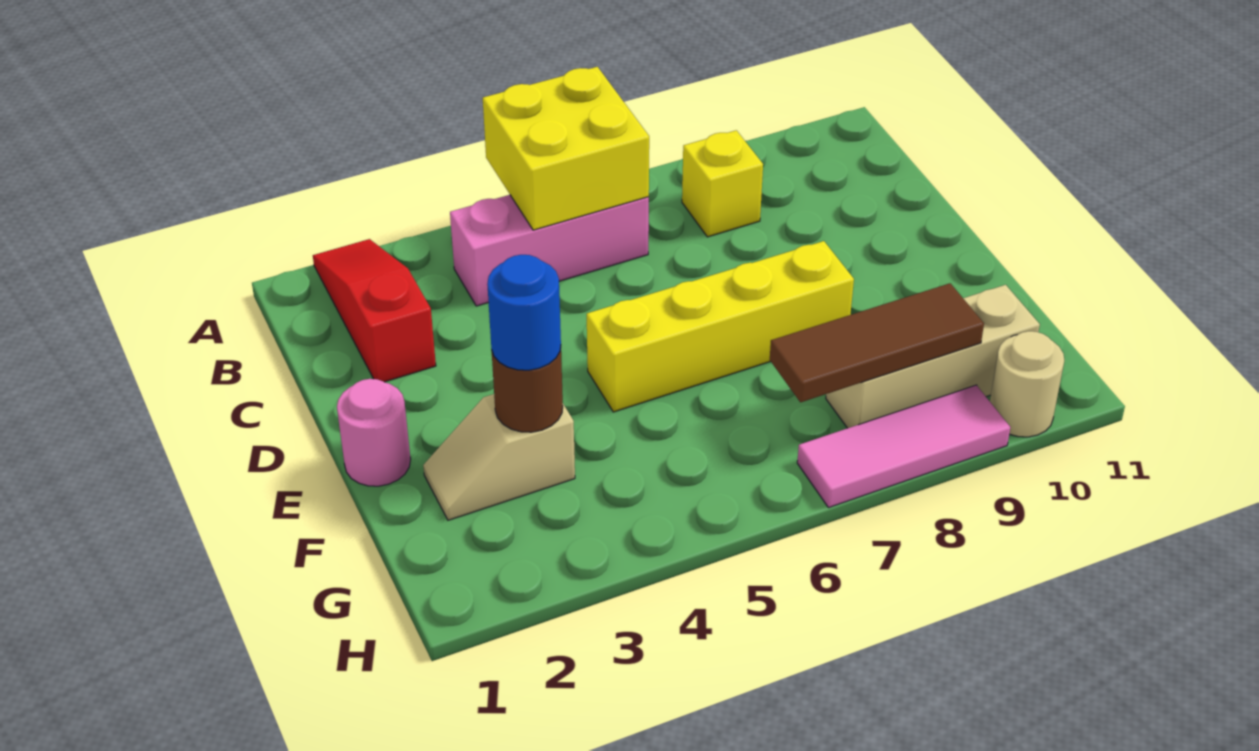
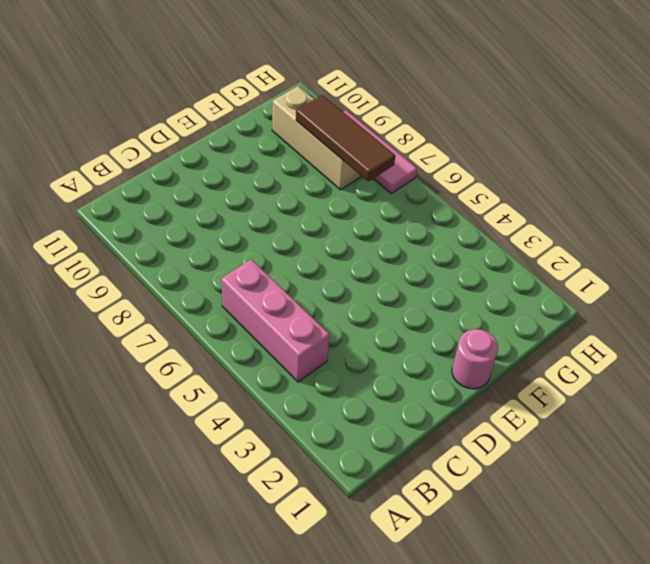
none -> red 1x3 slope [313,239,436,382]
none -> yellow 1x1 brick [682,130,763,237]
none -> yellow 1x4 brick [587,241,854,412]

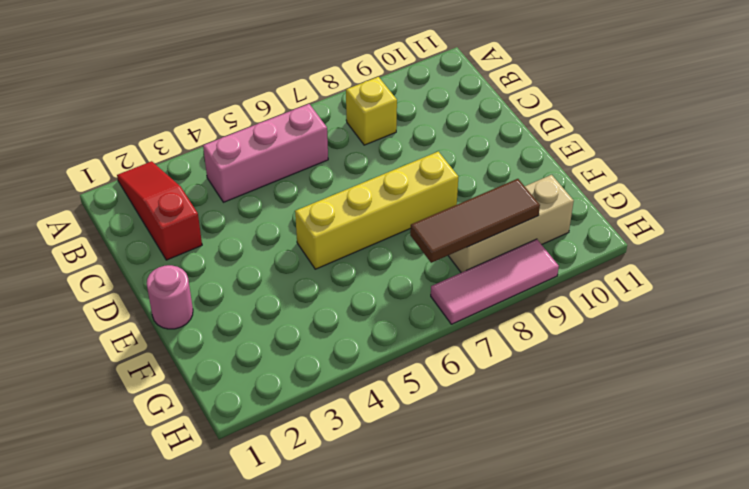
none -> tan 1x2 slope [423,394,575,520]
none -> tan 1x1 round brick [990,331,1064,437]
none -> yellow 2x2 brick [483,67,649,230]

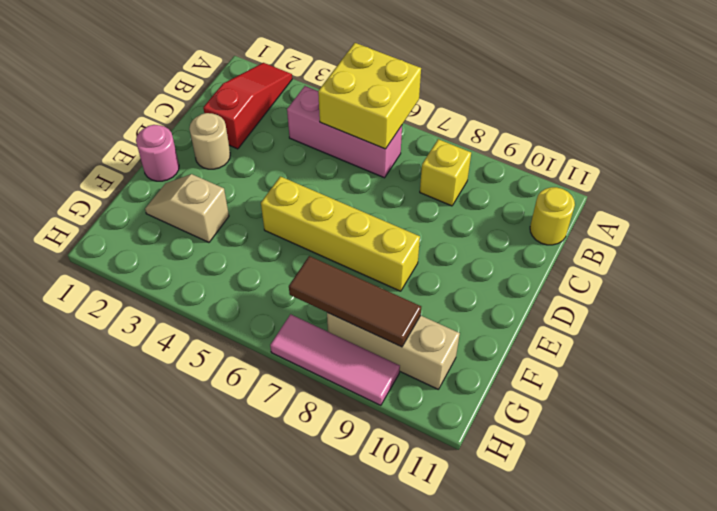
yellow 1x1 round brick [530,187,575,245] -> none
tan 1x1 round brick [189,113,230,169] -> tan 1x1 round brick moved to [990,331,1064,437]
none -> brown 1x1 round brick [492,348,563,432]
none -> blue 1x1 round brick [487,255,561,370]

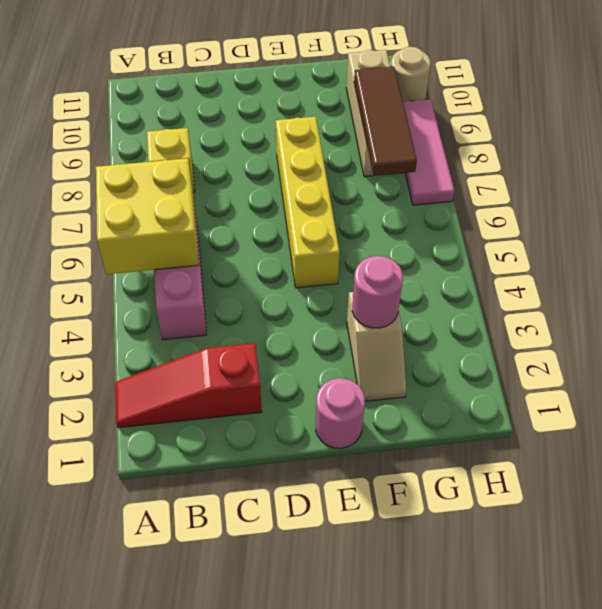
pink 1x1 round brick [352,256,403,328] -> brown 1x1 round brick [492,348,563,432]
none -> blue 1x1 round brick [487,255,561,370]

